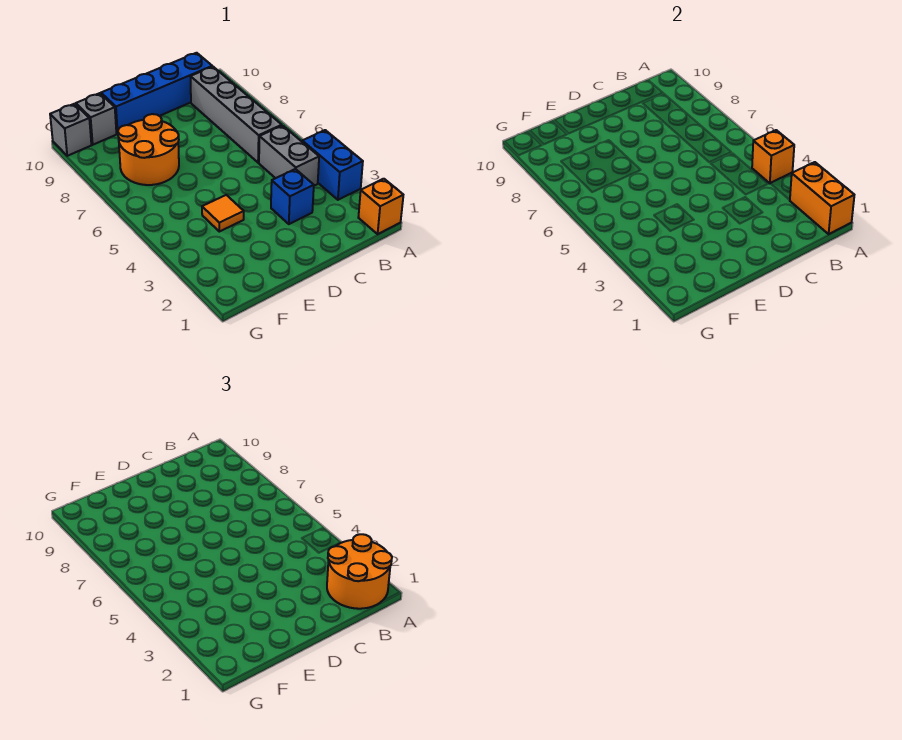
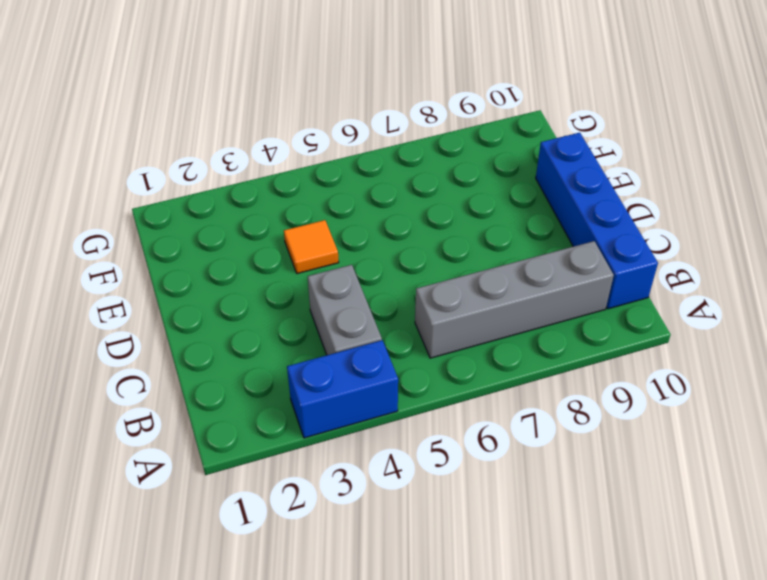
grey 1x2 brick [308,265,382,355] -> grey 1x2 brick turned to [259,126,319,186]
none -> orange 1x1 brick [358,179,403,234]
none -> blue 1x1 brick [271,169,314,224]
none -> orange 2x2 round brick [118,114,179,185]

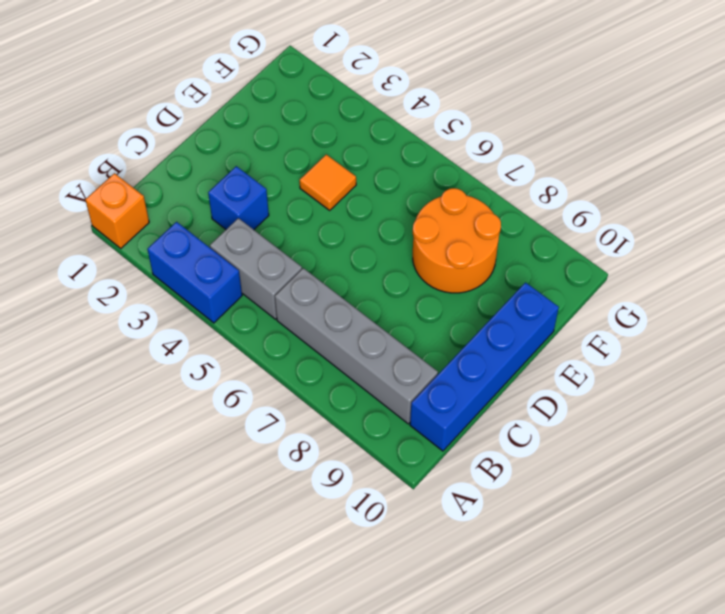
none -> grey 1x1 brick [76,93,116,145]
none -> grey 1x1 brick [50,104,91,156]
none -> orange 1x2 brick [790,162,854,234]

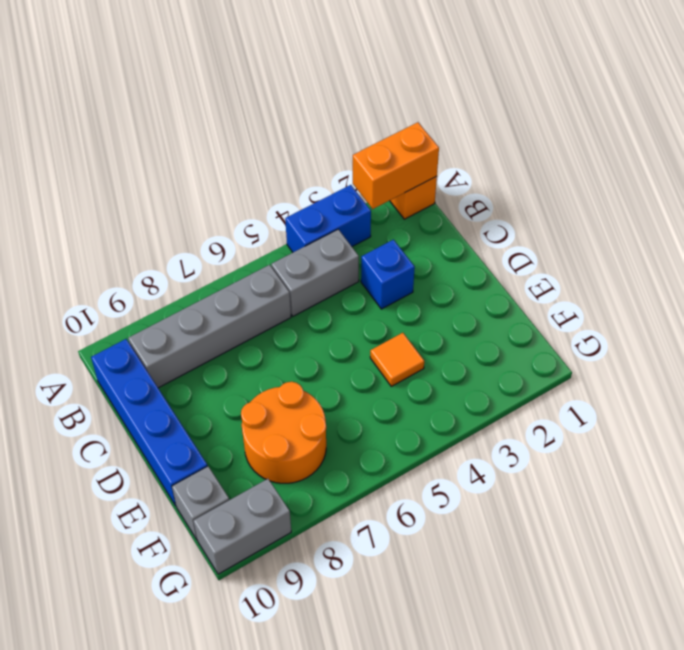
grey 1x2 brick [193,479,291,574] -> grey 1x1 brick [50,104,91,156]
none -> orange 1x1 brick [752,130,794,183]
none -> orange 2x2 round brick [327,534,392,609]

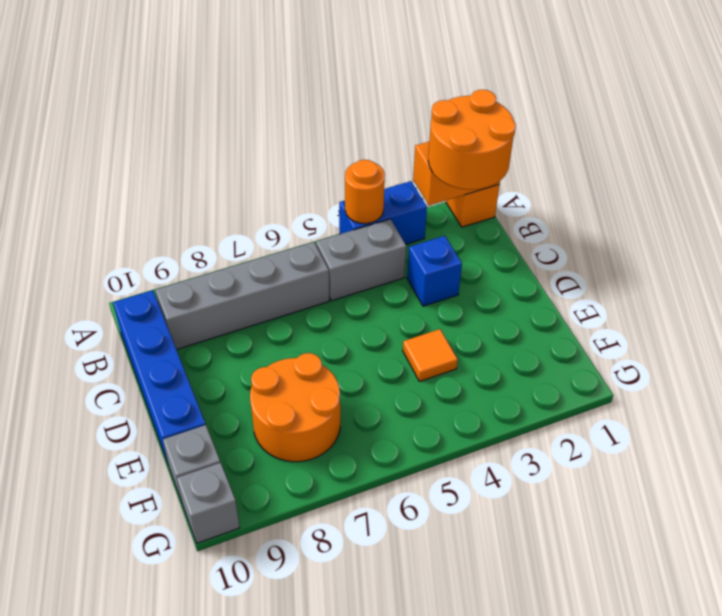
orange 1x1 round brick [345,160,385,224] -> orange 1x1 brick [752,130,794,183]

